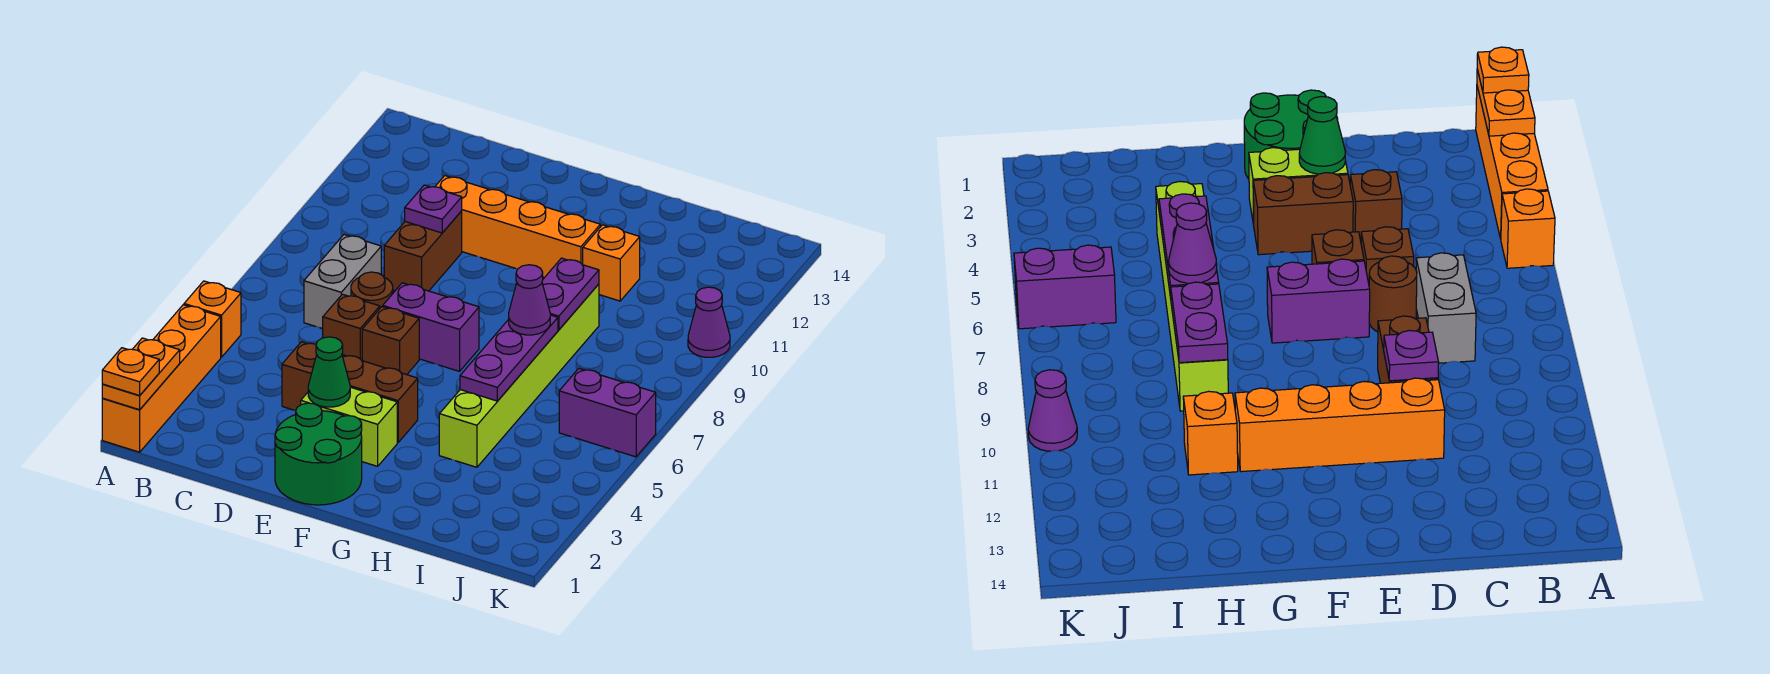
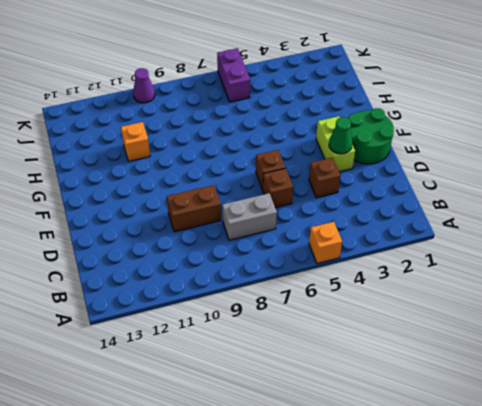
none -> orange 1x4 brick [102,305,221,452]
none -> brown 1x1 round brick [351,272,393,308]
none -> orange 1x4 brick [435,176,600,277]

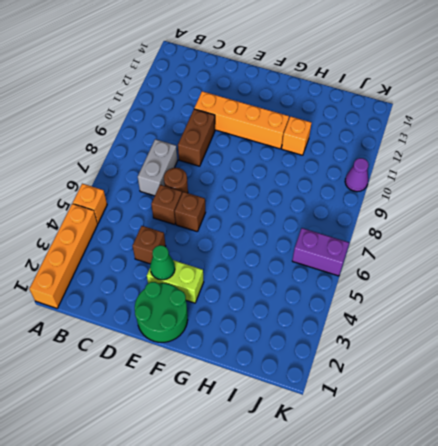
none -> brown 1x2 brick [342,355,418,443]
none -> purple 1x2 brick [383,283,479,371]
none -> lime 1x6 brick [439,284,599,467]

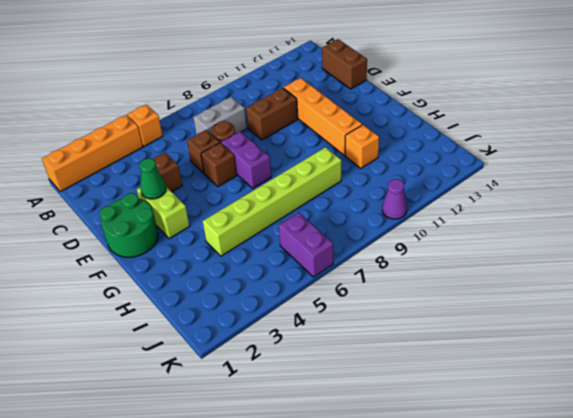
brown 1x2 brick [322,39,367,89] -> brown 1x2 brick moved to [342,355,418,443]
none -> orange 1x2 plate [102,338,180,410]
none -> purple 1x1 plate [405,185,462,233]
none -> purple 1x3 plate [460,315,558,401]

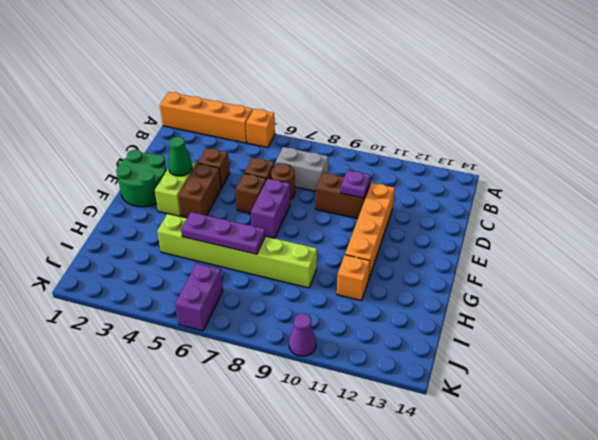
none -> orange 1x2 plate [102,338,180,410]
none -> purple 1x2 plate [542,258,599,330]
none -> orange 1x1 plate [102,348,159,395]

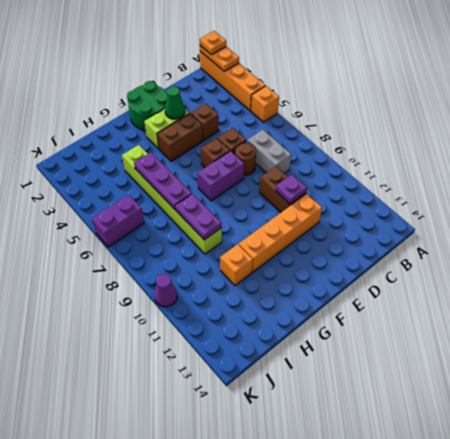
none -> purple 1x1 cone [509,265,550,335]

